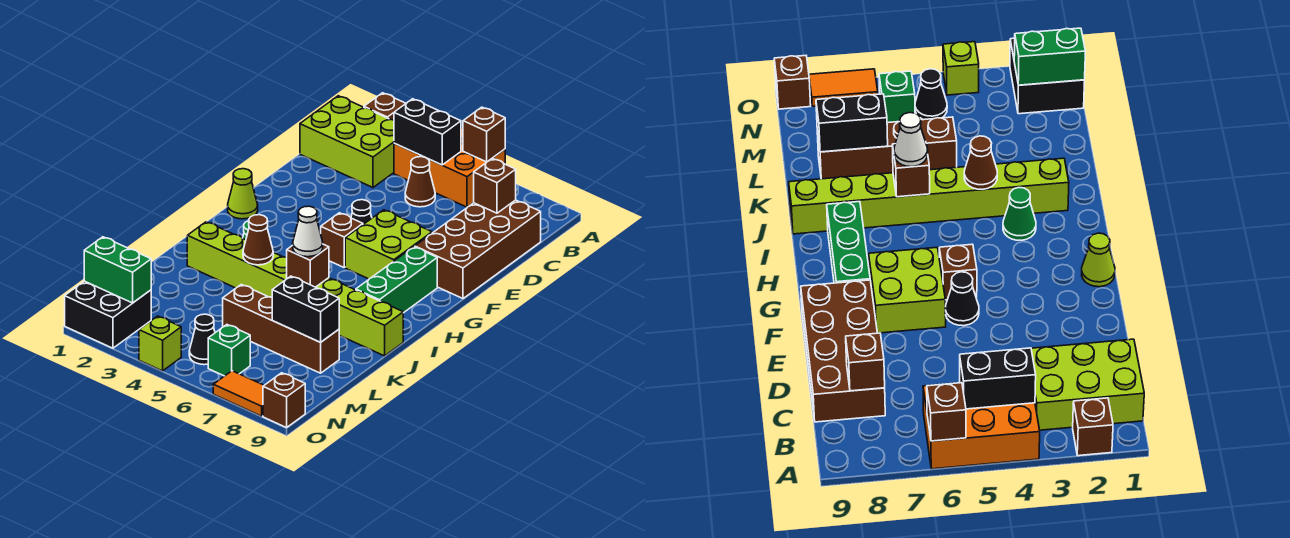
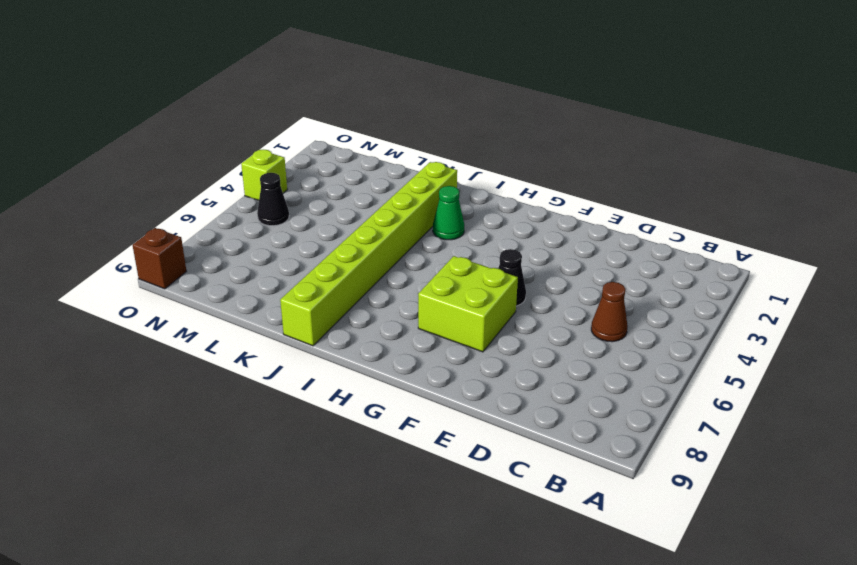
none -> brown 1x1 brick [364,93,406,120]
none -> orange 2x3 brick [394,128,505,207]
none -> lime 2x3 brick [300,96,394,187]

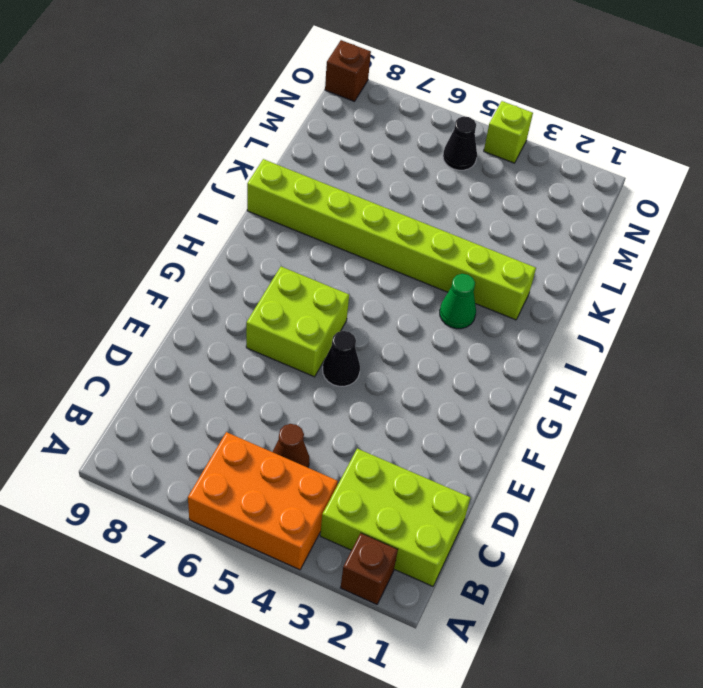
none -> brown 2x4 brick [415,200,541,298]
none -> lime 1x1 cone [228,169,258,219]
none -> brown 1x1 brick [321,213,363,267]

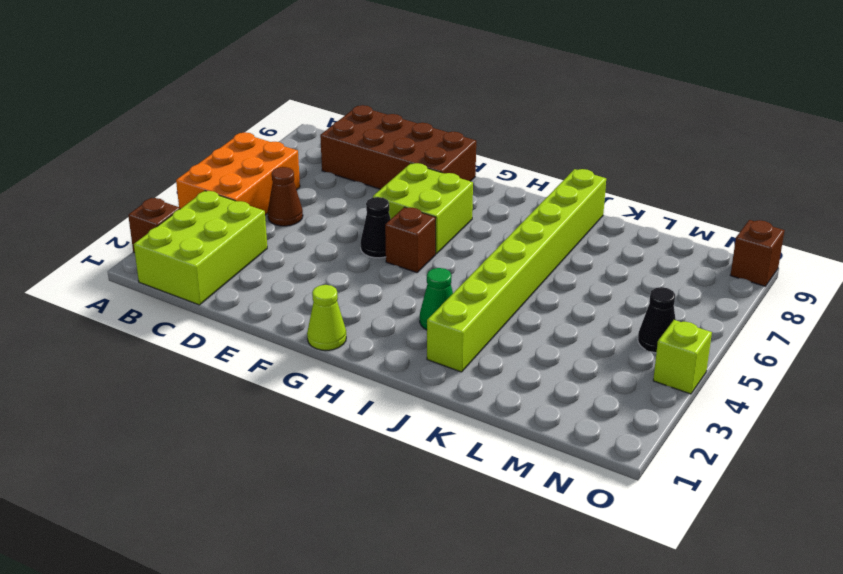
none -> green 1x3 brick [356,247,437,313]
none -> brown 1x4 brick [223,284,339,373]
none -> black 2x2 brick [65,281,151,348]

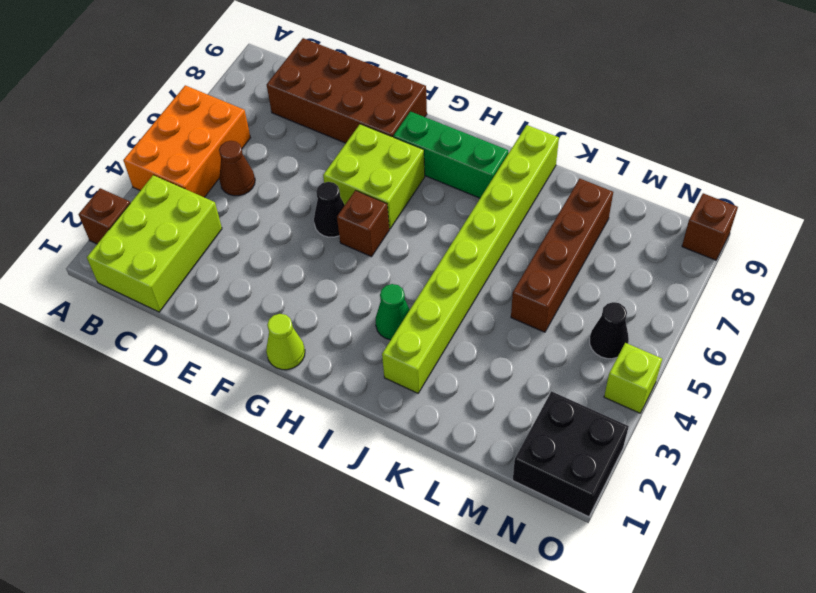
none -> green 1x1 brick [208,325,250,376]
none -> orange 1x2 tile [213,371,264,416]
none -> brown 1x1 brick [463,107,505,162]

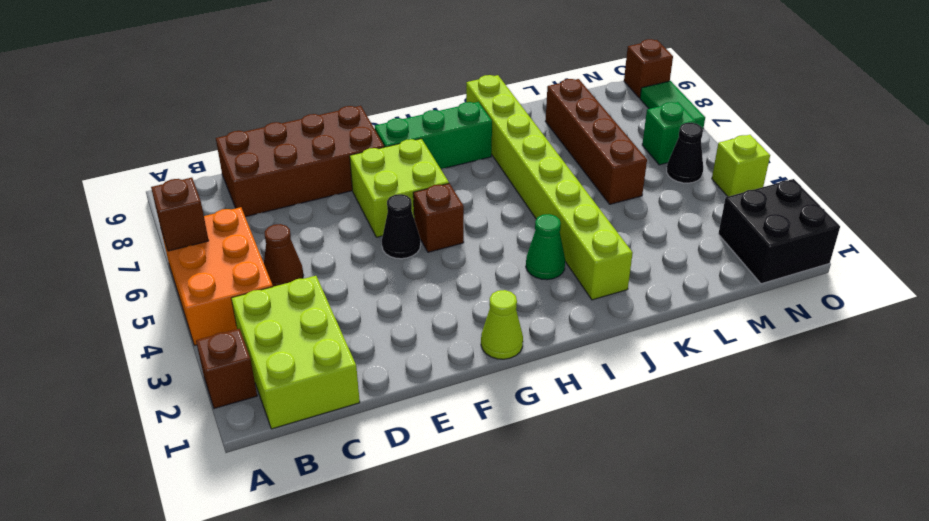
green 1x2 tile [640,81,705,129] -> orange 1x2 tile [213,371,264,416]
none -> black 1x2 brick [394,99,461,165]
none -> brown 1x1 brick [474,158,516,213]
none -> brown 1x1 cone [243,215,273,265]

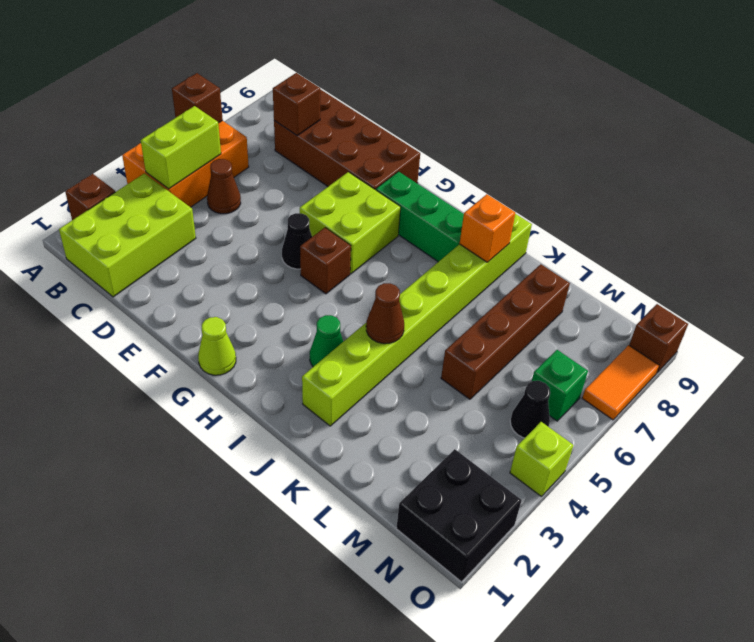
lime 1x2 brick [141,106,221,189] -> black 1x2 brick [394,99,461,165]
orange 1x1 brick [460,194,515,262] -> none
none -> brown 1x1 brick [287,244,329,287]
none -> black 1x2 brick [272,276,339,342]
none -> green 1x2 brick [84,237,151,303]

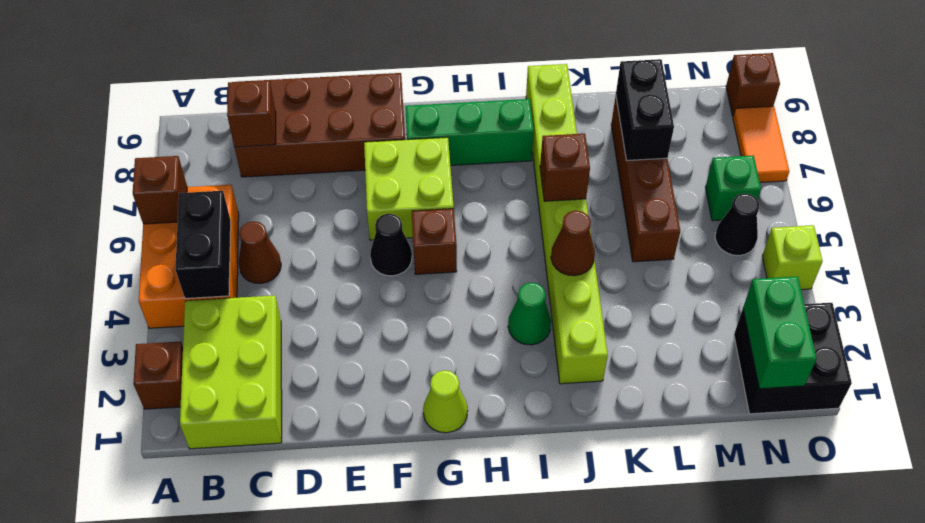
none -> white 1x1 cone [293,206,323,257]

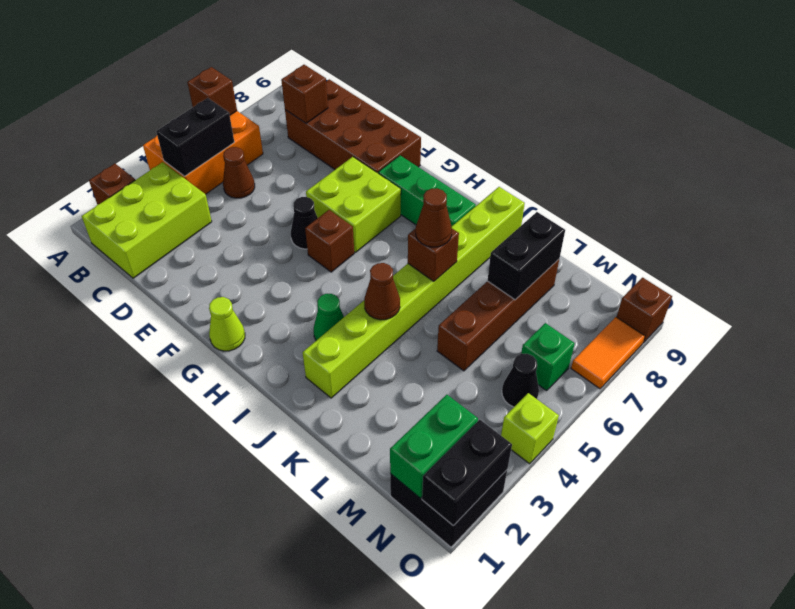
brown 1x1 cone [416,188,452,247] -> white 1x1 cone [293,206,323,257]
black 1x2 brick [422,420,512,526] -> none

